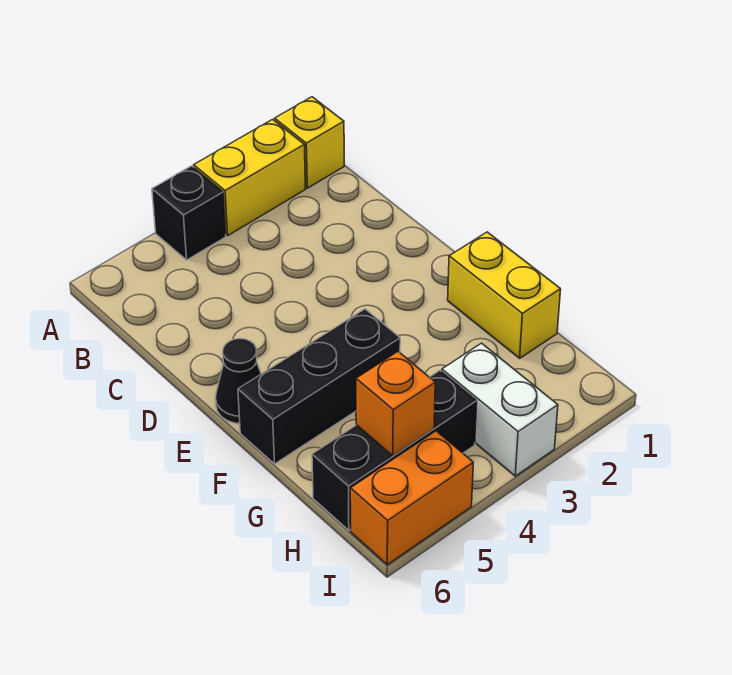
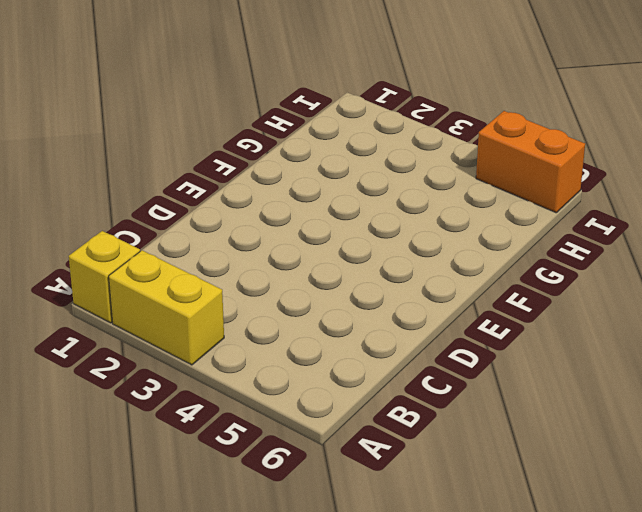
none -> black 1x1 brick [152,166,226,260]
none -> black 1x1 cone [215,339,261,424]

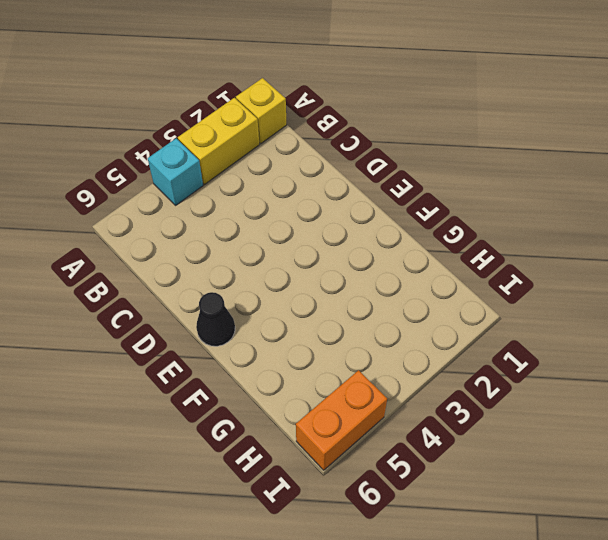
cyan 1x1 brick [148,138,203,205] -> black 1x1 brick [152,166,226,260]
none -> yellow 1x2 brick [448,232,561,358]
none -> black 1x3 brick [238,309,400,464]

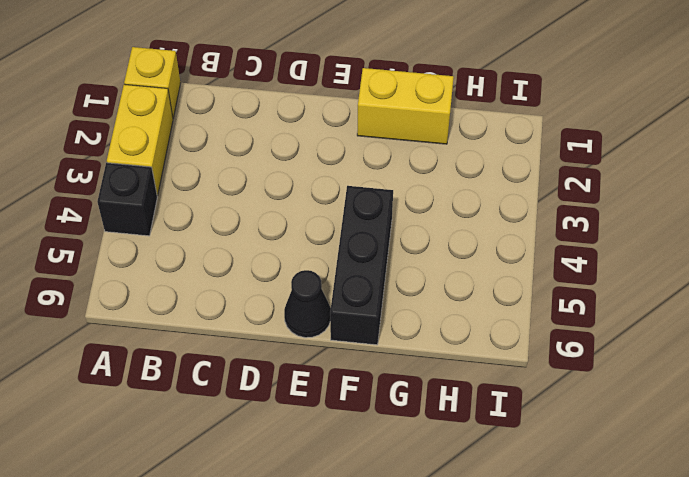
none -> white 1x2 brick [442,343,558,476]
none -> black 1x3 brick [312,371,477,530]

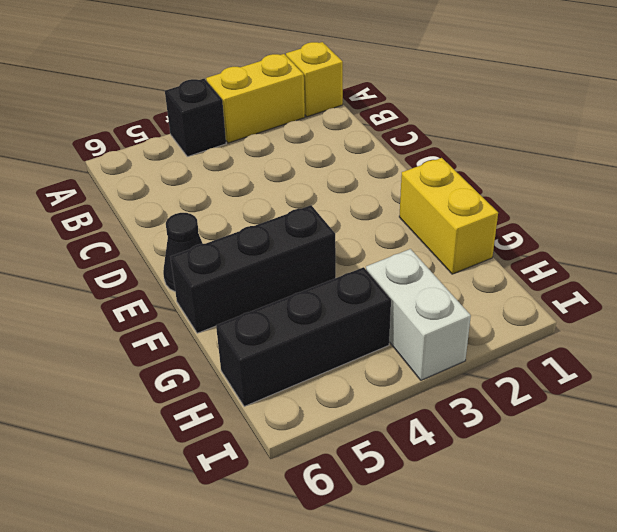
none -> orange 1x2 brick [350,431,473,565]
none -> orange 1x1 brick [356,352,435,456]

